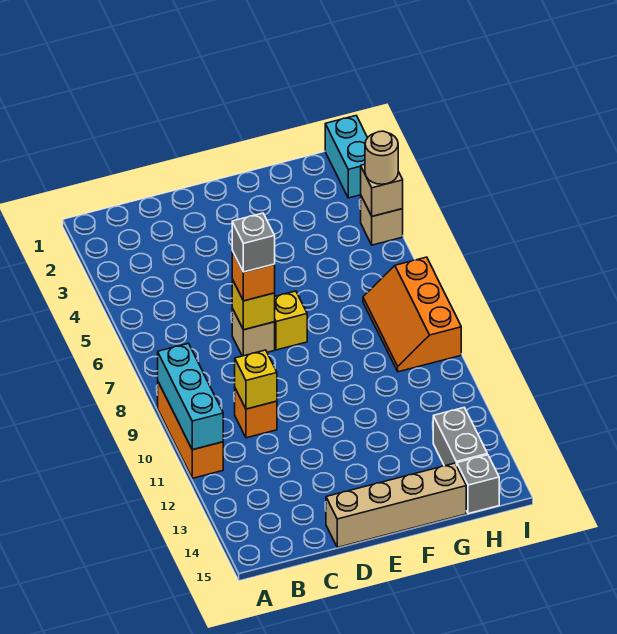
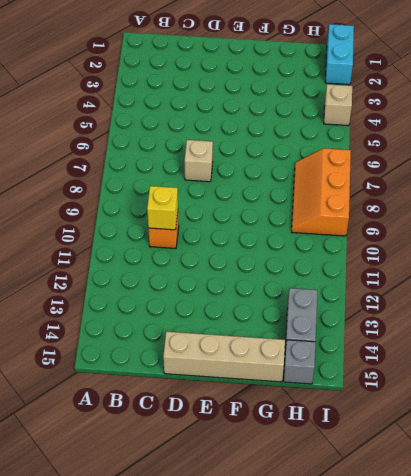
none -> orange 1x3 brick [158,382,223,478]
none -> yellow 1x1 brick [275,291,307,350]
none -> cyan 1x3 brick [158,343,223,450]

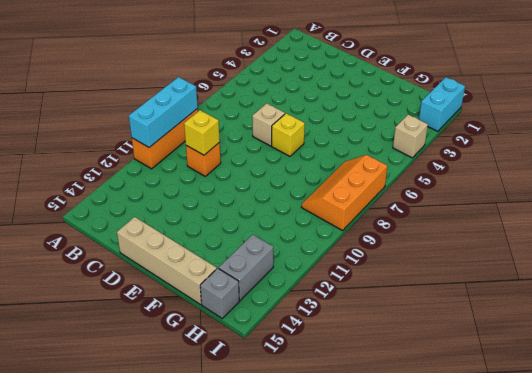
none -> yellow 1x1 brick [232,280,275,330]
none -> tan 1x1 brick [361,164,403,216]
none -> orange 1x1 brick [232,251,275,301]

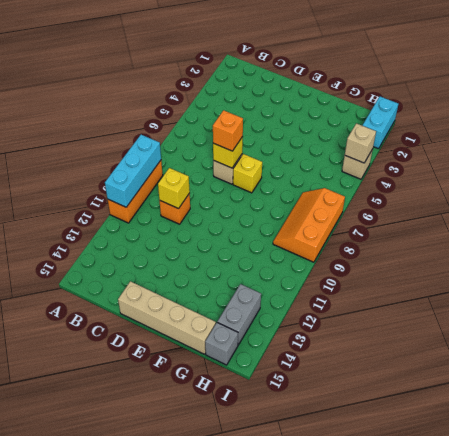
none -> tan 1x1 round brick [365,131,398,184]
none -> grey 1x1 brick [232,213,275,272]

